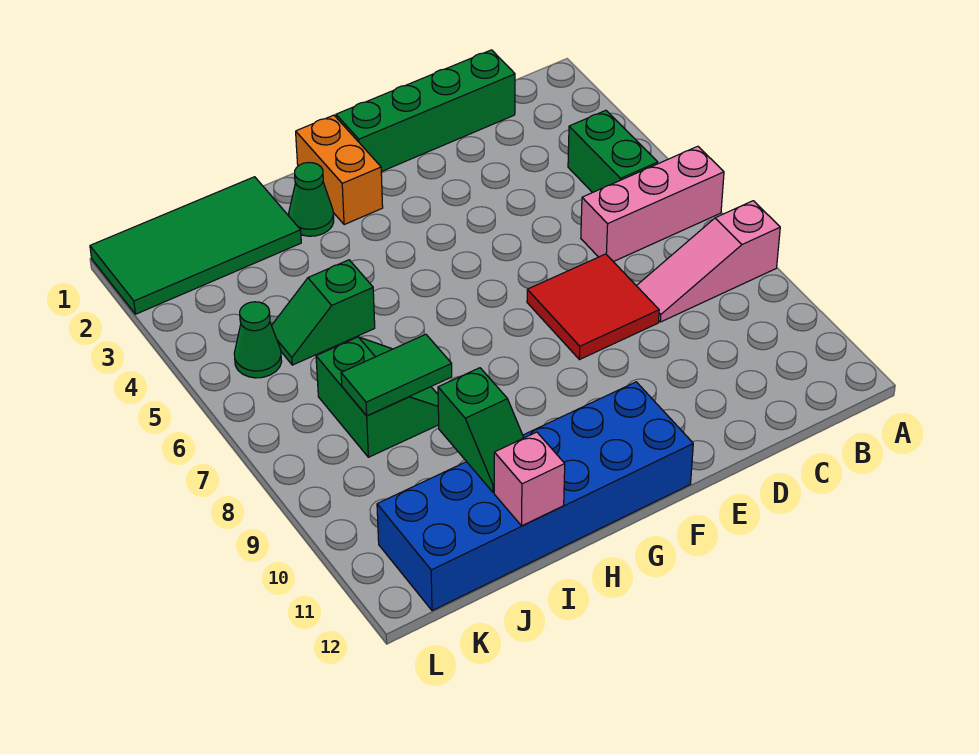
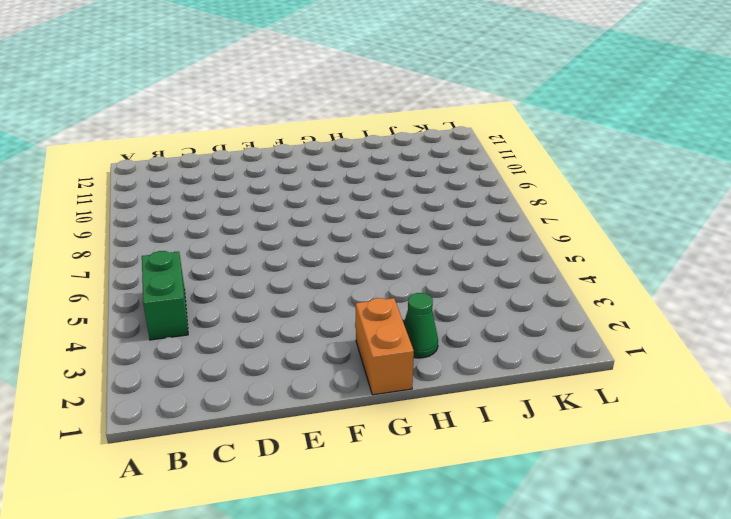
none -> pink 1x3 brick [581,146,724,262]
none -> pink 1x3 slope [637,201,780,322]
none -> green 1x4 brick [336,50,515,172]

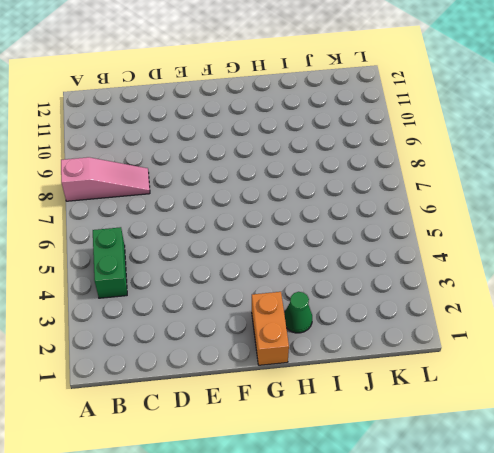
none -> pink 1x3 brick [581,146,724,262]
none -> green 1x4 brick [336,50,515,172]
none -> red 2x2 tile [527,254,659,360]

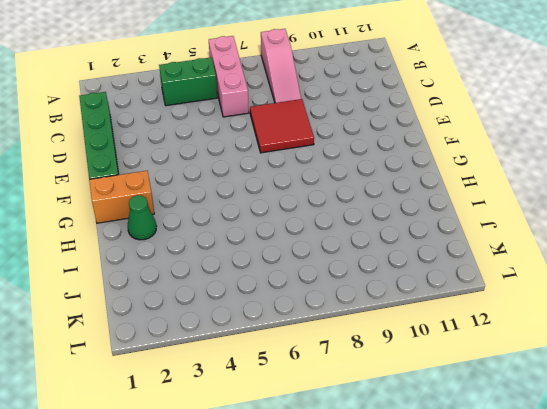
none -> blue 2x6 brick [377,382,693,611]
none -> green 2x4 tile [90,177,301,314]
none -> green 1x2 slope [272,260,375,365]

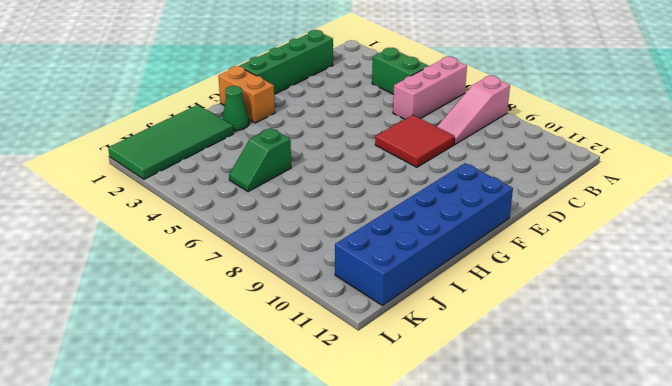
none -> green 2x2 slope [316,337,439,457]
none -> green 1x1 cone [234,302,282,378]
none -> green 1x2 tile [341,334,452,416]

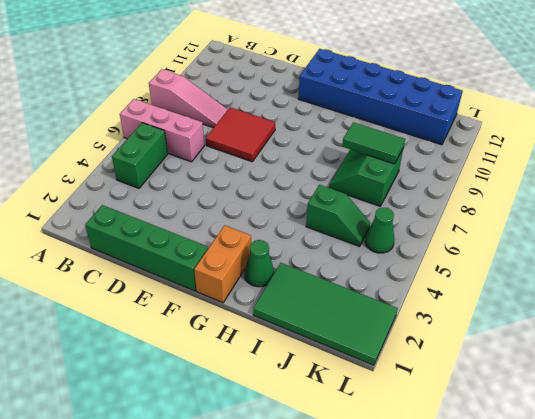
none -> green 1x2 slope [438,368,524,492]
none -> pink 1x1 brick [494,432,565,526]

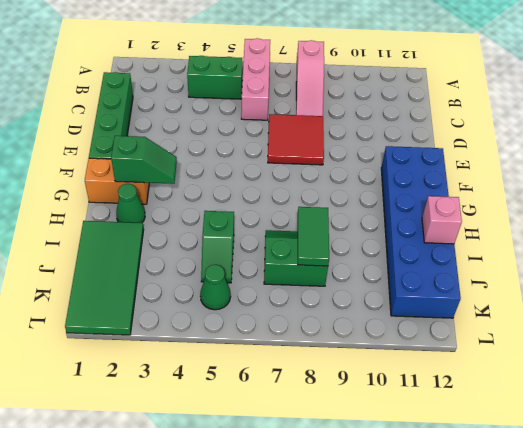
green 1x2 slope [111,136,177,184] -> green 1x2 slope moved to [438,368,524,492]

